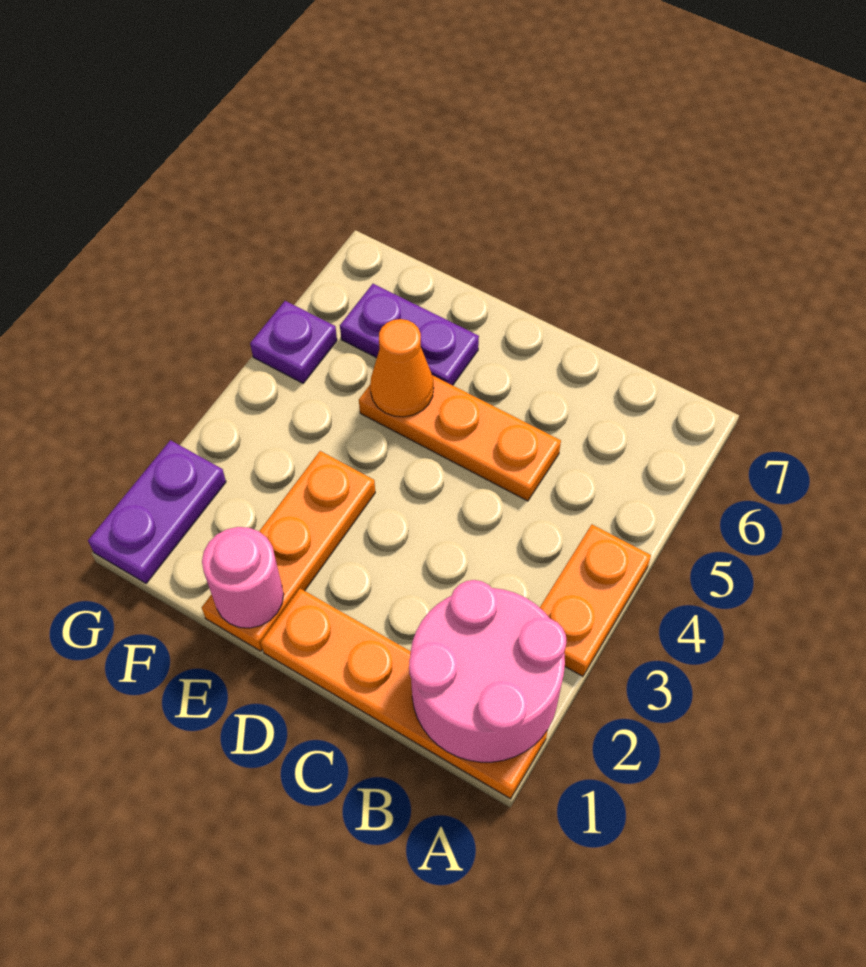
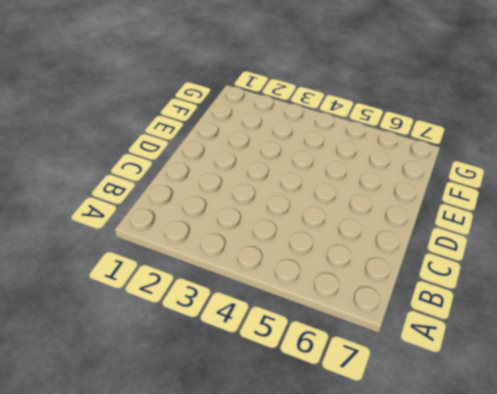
none -> orange 1x4 plate [261,589,547,799]
none -> orange 1x2 plate [540,525,651,676]

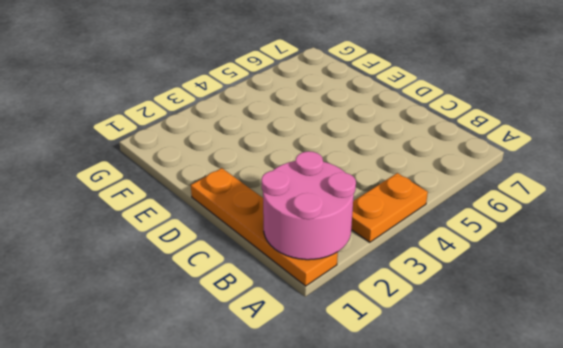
none -> orange 1x3 plate [359,375,561,501]
none -> orange 1x3 plate [202,451,375,651]

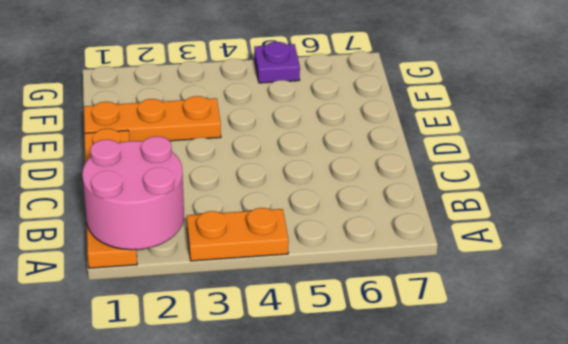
none -> orange 1x3 plate [359,375,561,501]
none -> purple 1x2 plate [340,284,479,385]

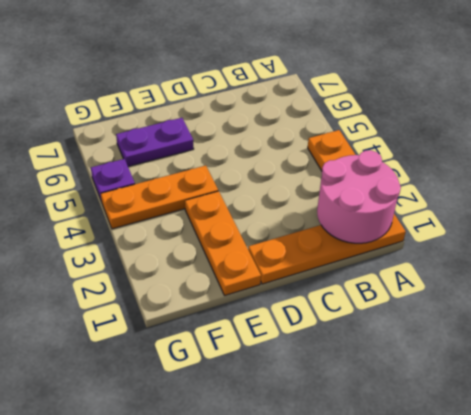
orange 1x3 plate [101,166,218,229] -> orange 1x3 plate moved to [359,375,561,501]
none -> purple 1x2 plate [88,440,226,583]
none -> pink 1x1 round brick [202,527,284,628]

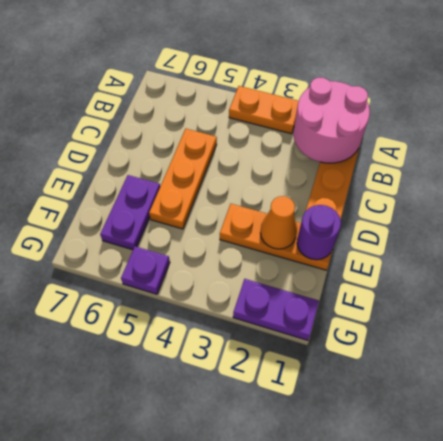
purple 1x1 round brick [297,205,341,260] -> pink 1x1 round brick [202,527,284,628]
orange 1x1 cone [260,196,297,249] -> orange 1x1 cone moved to [370,319,434,417]

